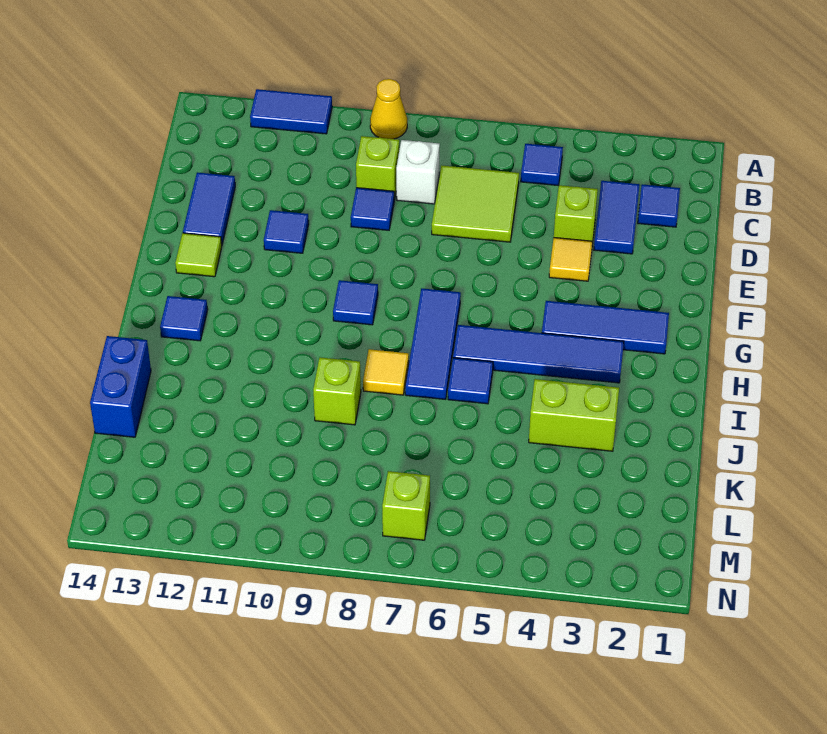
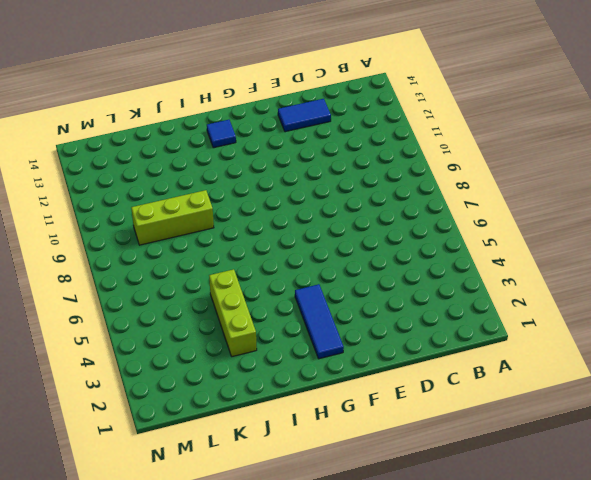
lime 1x3 brick [209,269,257,357] -> lime 1x2 brick [529,379,619,451]
lime 1x3 brick [131,190,214,245] -> lime 1x1 brick [313,357,361,425]
none -> yellow 1x1 cone [370,79,407,139]
none -> blue 1x2 tile [250,89,332,134]
none -> blue 1x1 tile [521,144,563,186]

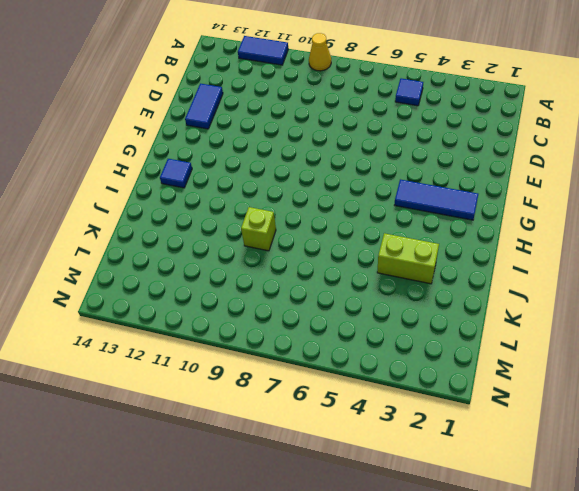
none -> blue 1x1 tile [638,184,680,227]
none -> blue 1x2 tile [594,181,639,254]
none -> lime 2x2 tile [432,165,519,242]

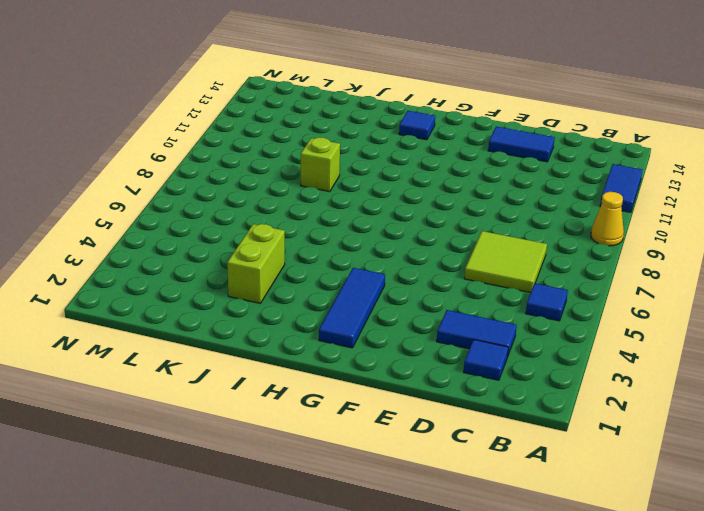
none -> white 1x1 brick [396,140,440,204]
none -> lime 1x1 brick [356,136,399,200]
none -> lime 1x1 brick [554,185,598,244]

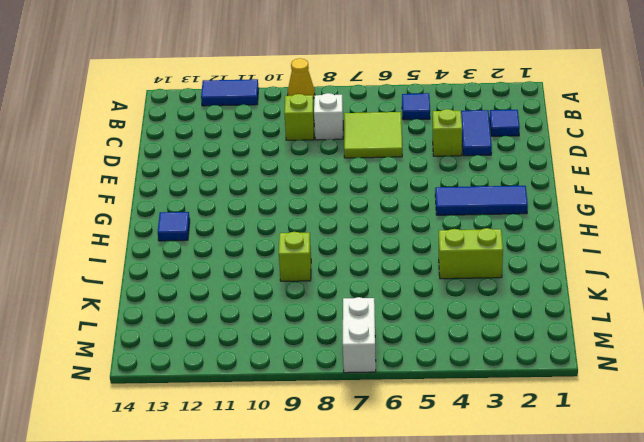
white 1x2 brick [343,297,376,373] -> lime 1x1 brick [382,471,430,540]
none -> blue 1x1 tile [351,188,394,230]
none -> blue 1x2 tile [183,172,235,244]
none -> yellow 1x1 tile [549,238,592,281]

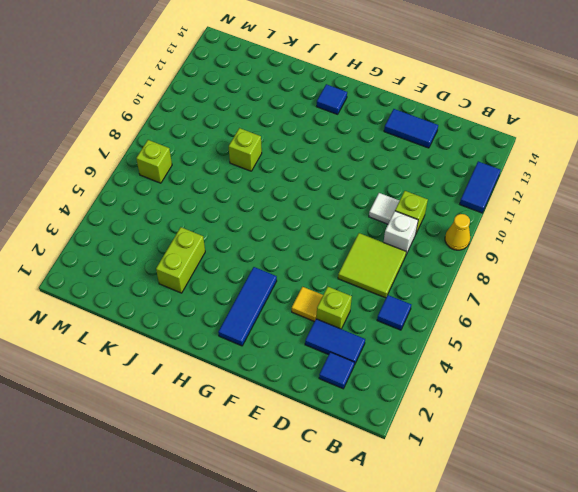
white 1x1 tile [369,193,399,224] -> blue 1x1 tile [351,188,394,230]
none -> blue 1x1 tile [264,210,309,253]
none -> lime 1x1 tile [175,233,222,277]
none -> blue 1x3 tile [405,288,461,399]

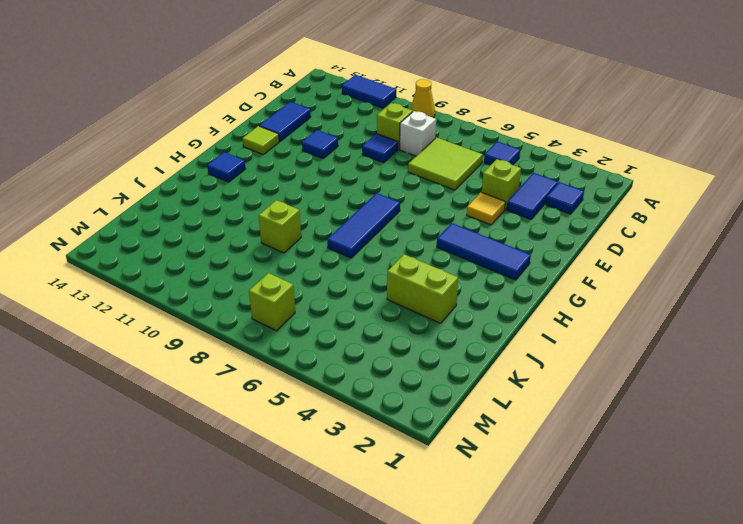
none -> blue 1x1 tile [333,280,378,325]
none -> blue 1x4 tile [453,325,624,383]
none -> blue 1x1 tile [448,358,493,404]

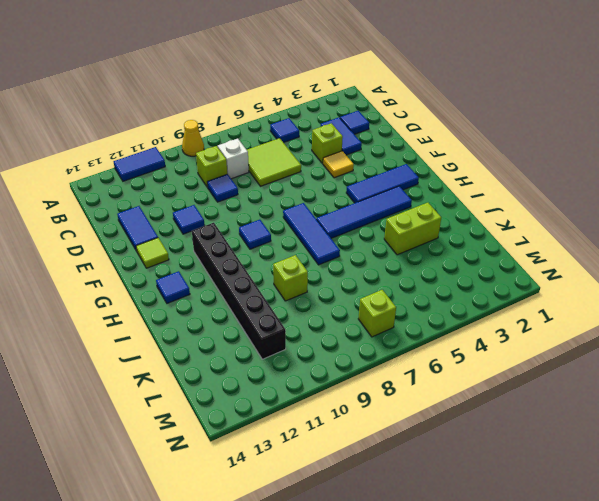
black 1x6 brick [192,223,286,359] -> none
none -> blue 1x1 tile [448,358,493,404]
none -> yellow 1x1 tile [363,349,409,395]
none -> blue 1x2 brick [90,336,151,437]

